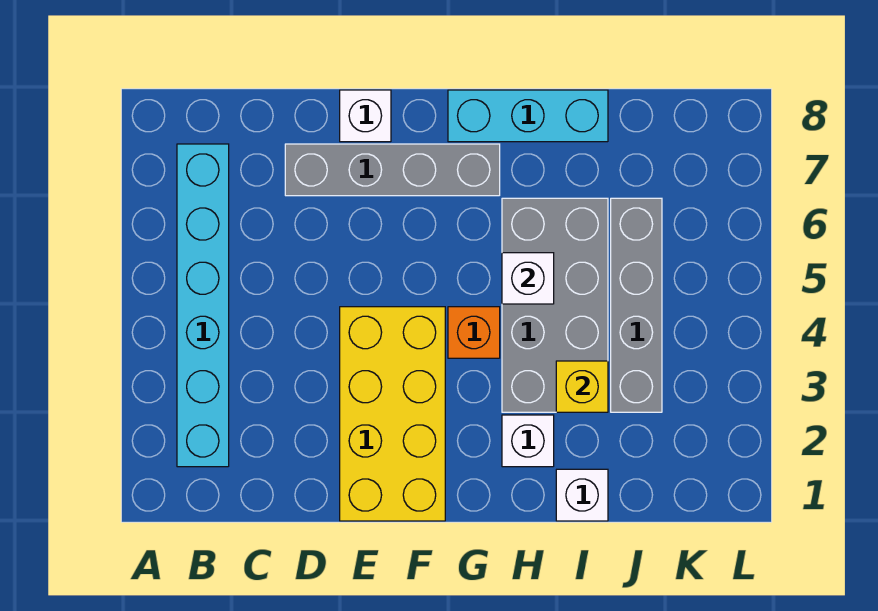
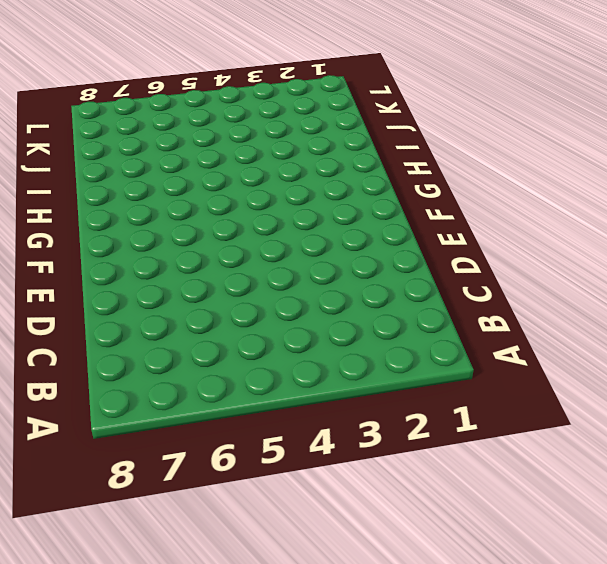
none -> cyan 1x6 brick [177,144,229,467]
none -> grey 1x4 brick [285,144,500,196]
none -> yellow 2x4 brick [340,307,445,521]

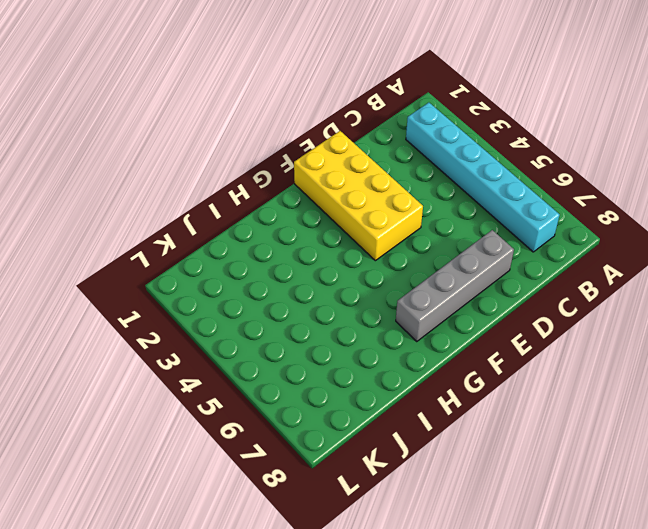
none -> white 1x1 brick [340,90,391,142]
none -> orange 1x1 brick [448,307,500,358]
none -> cyan 1x3 brick [448,90,608,142]

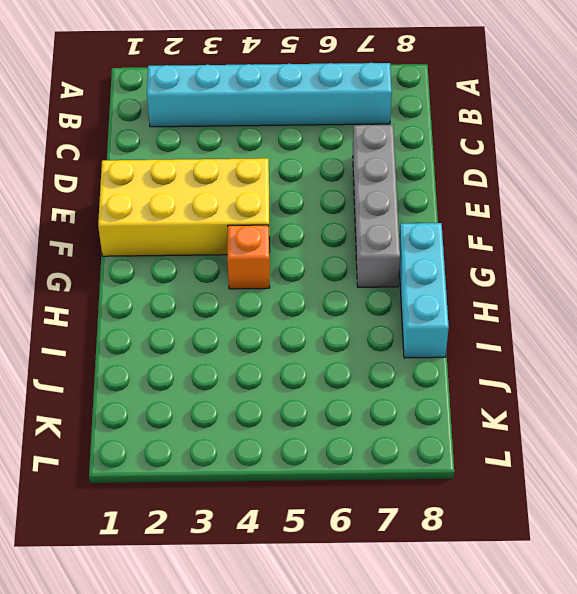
none -> white 1x1 brick [340,90,391,142]
none -> white 1x1 brick [502,415,554,467]
none -> grey 2x4 brick [502,198,608,412]

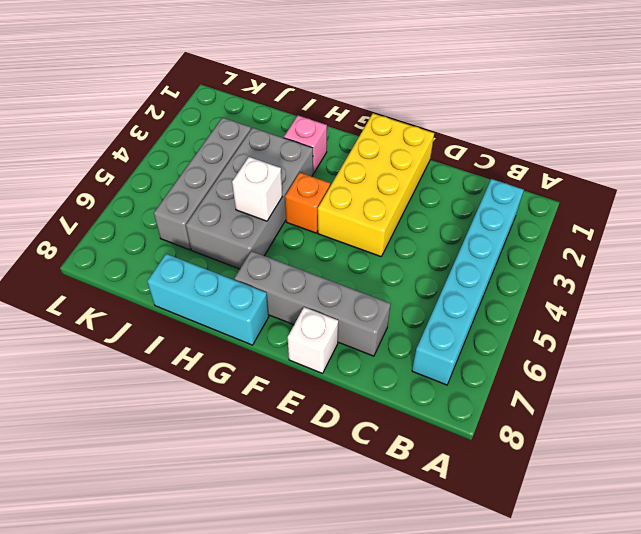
pink 1x1 brick [284,116,327,174] -> white 1x1 brick [502,415,554,467]
none -> white 1x1 brick [556,469,608,521]
none -> yellow 1x1 brick [556,361,608,412]

